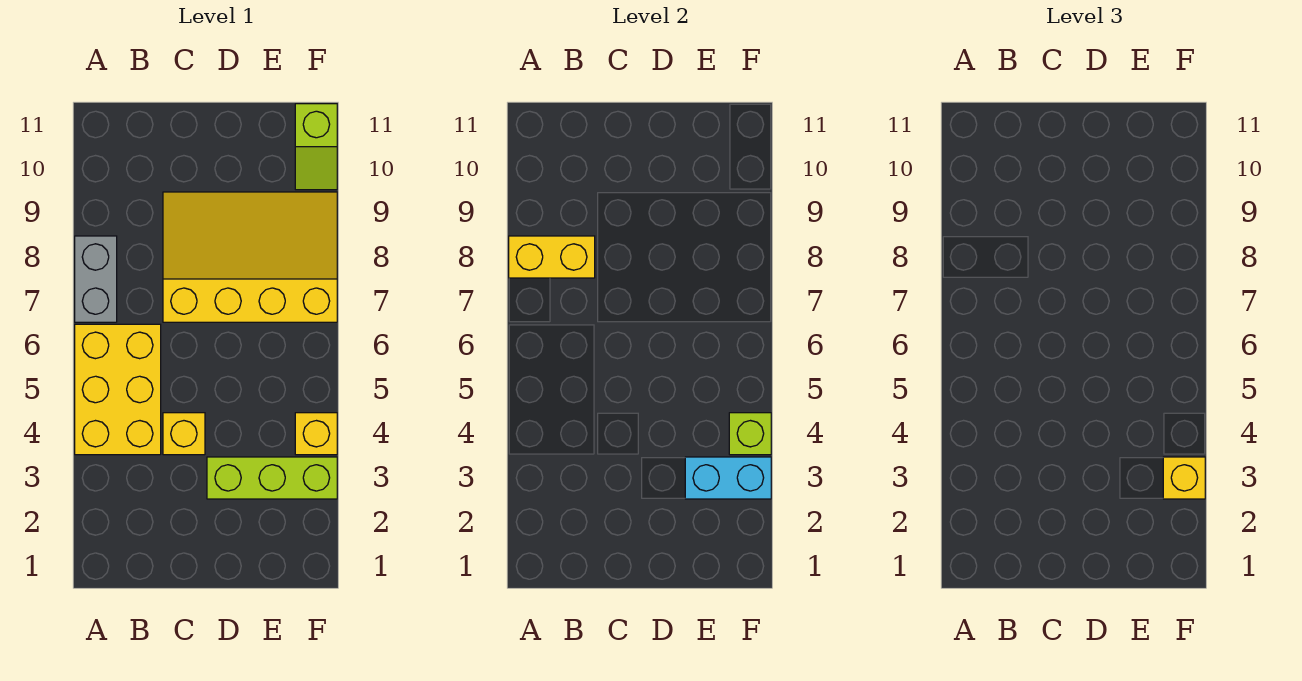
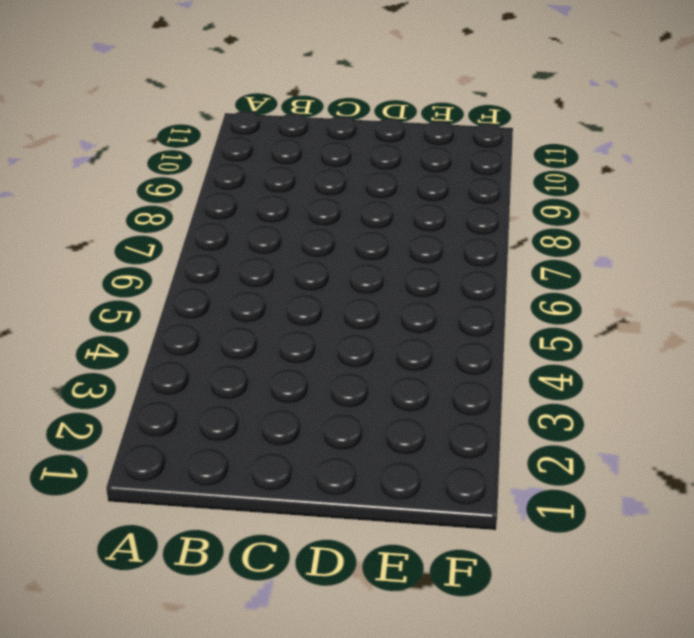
none -> yellow 2x3 brick [75,324,161,455]
none -> grey 1x2 brick [75,236,117,322]

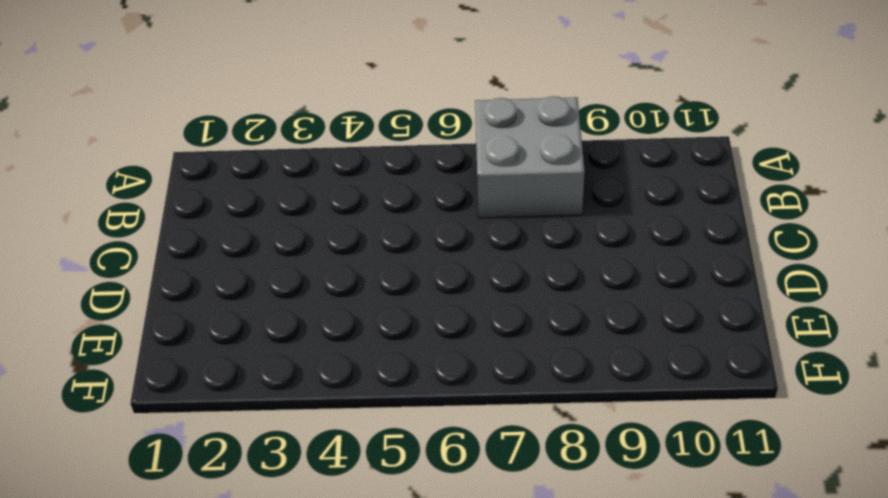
grey 2x2 brick [475,96,585,218] -> grey 1x2 brick [75,236,117,322]
none -> yellow 2x3 brick [75,324,161,455]
none -> yellow 1x1 brick [163,413,205,455]

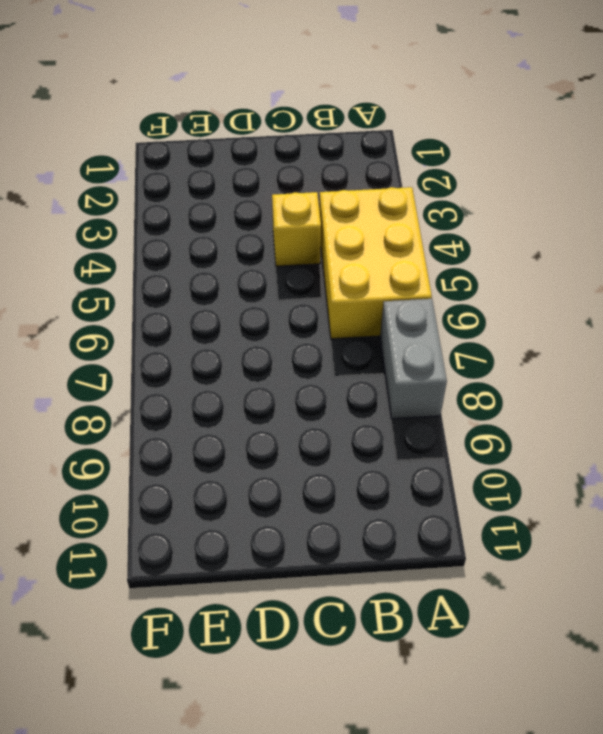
none -> yellow 3x4 slope [163,192,337,322]
none -> lime 1x3 brick [207,457,337,499]

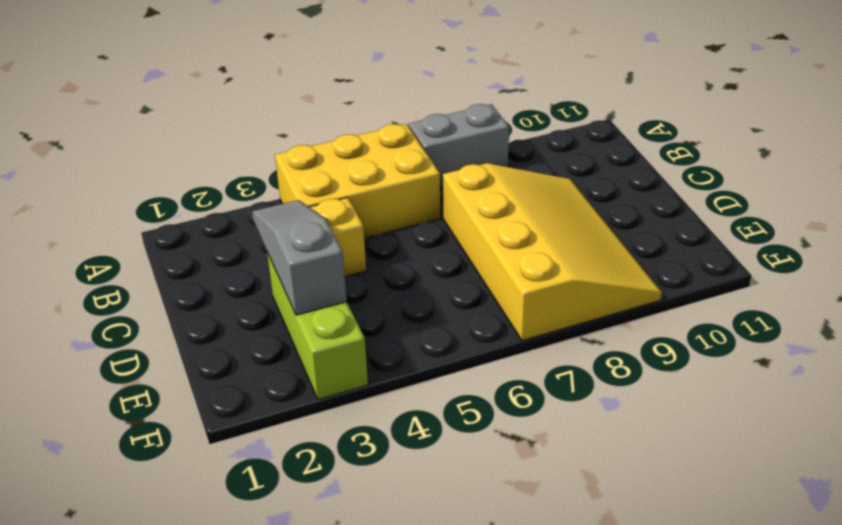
grey 1x3 slope [252,200,347,315] -> cyan 1x2 brick [685,457,771,499]
none -> yellow 1x1 brick [295,413,337,455]
none -> lime 1x2 slope [295,104,337,190]

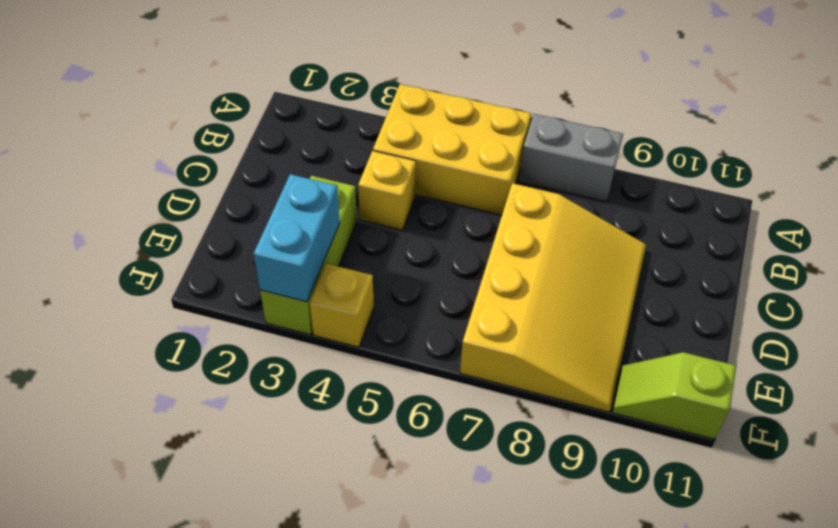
none -> yellow 1x2 brick [509,236,595,278]
none -> lime 1x1 brick [729,413,771,455]

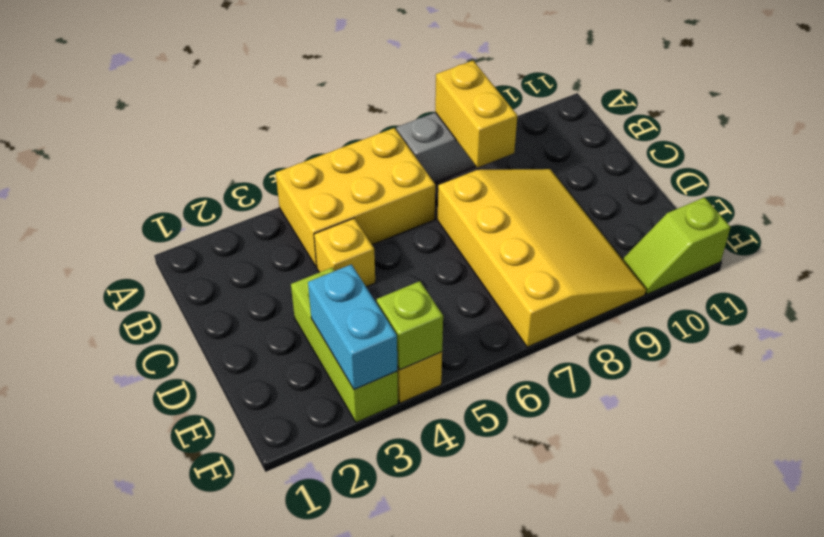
none -> yellow 1x1 brick [1163,457,1205,499]

